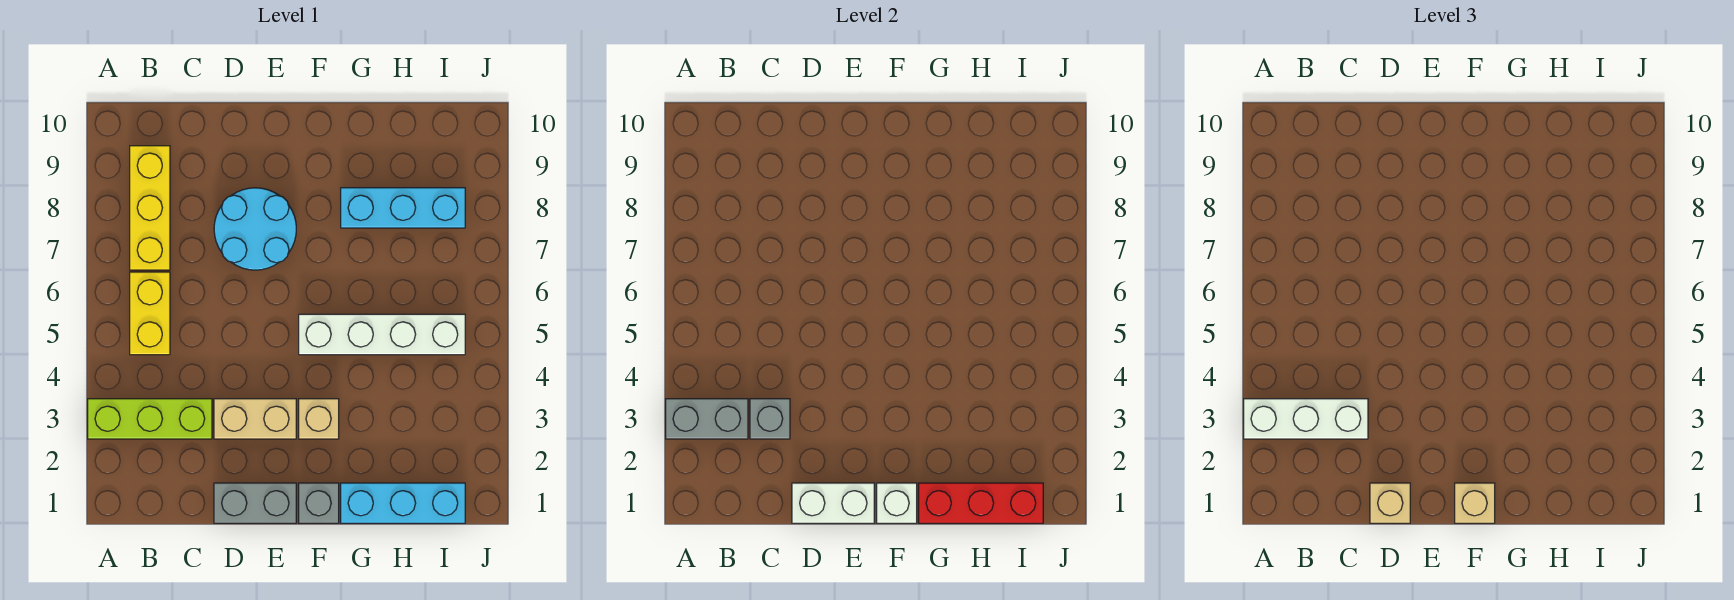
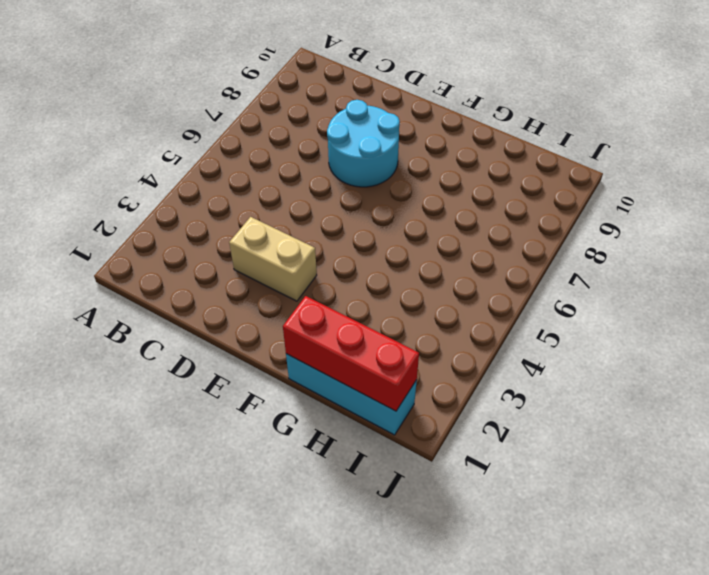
none -> lime 1x3 brick [88,399,212,439]
none -> yellow 1x2 brick [130,272,170,355]
none -> yellow 1x3 brick [130,146,170,270]

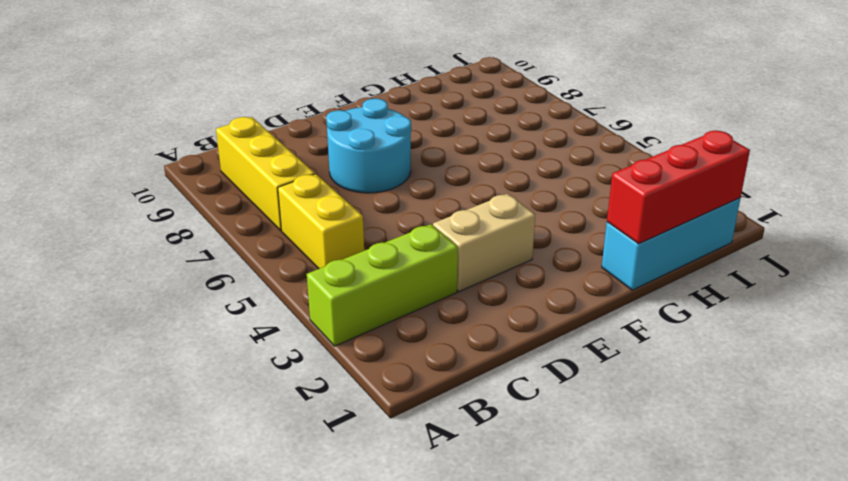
none -> grey 1x2 brick [214,483,296,523]
none -> grey 1x1 brick [299,483,339,523]
none -> tan 1x1 brick [299,399,339,439]

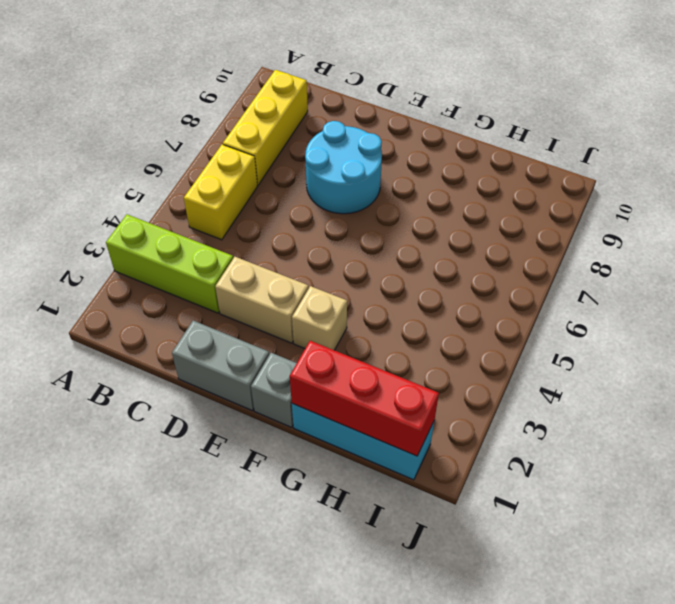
none -> white 1x4 brick [299,314,465,355]
none -> cyan 1x3 brick [341,188,465,228]
none -> grey 1x2 brick [666,399,748,439]

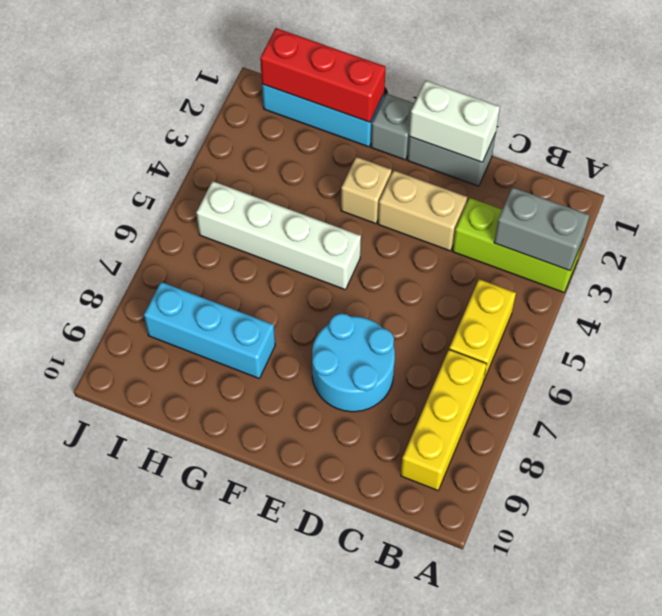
none -> grey 1x1 brick [750,399,790,439]
none -> white 1x1 brick [877,483,917,523]
none -> white 1x3 brick [1244,399,1368,439]

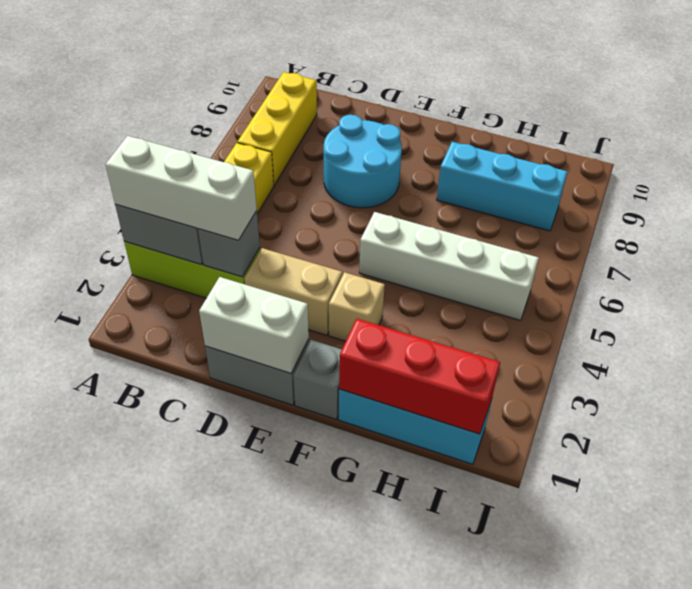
none -> white 1x1 brick [877,483,917,523]
none -> tan 1x1 brick [1370,483,1410,523]
none -> tan 1x1 brick [1455,483,1495,523]

